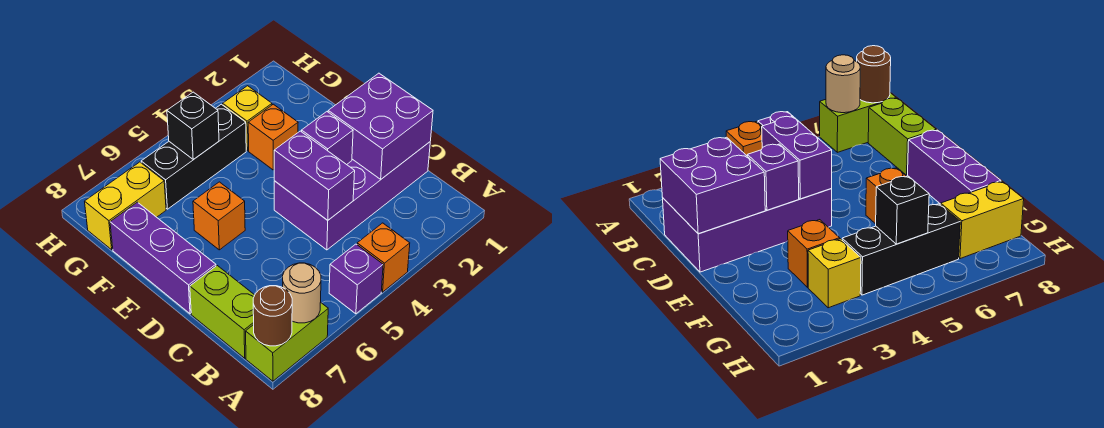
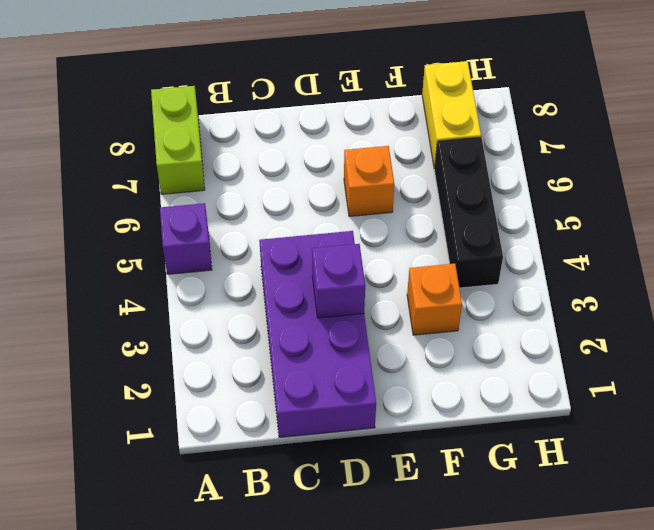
none -> orange 1x1 brick [357,223,410,292]
none -> lime 1x2 brick [190,266,255,358]
none -> purple 1x3 brick [110,202,216,314]

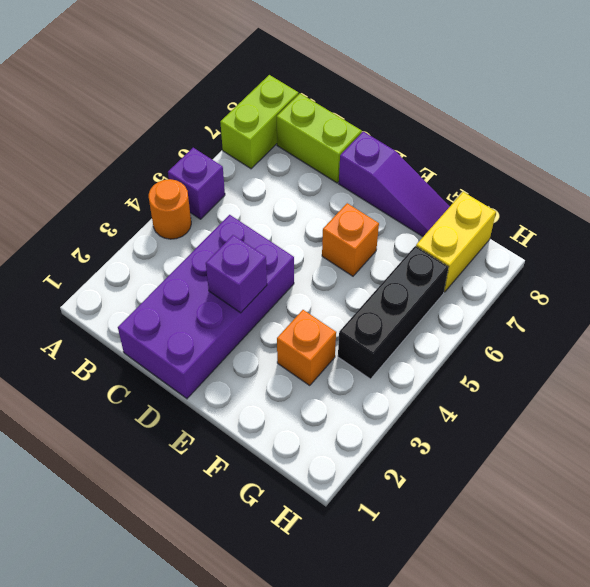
orange 1x1 round brick [149,179,191,239] -> orange 1x1 brick [357,223,410,292]
purple 1x3 slope [339,132,450,236] -> purple 1x3 brick [110,202,216,314]
none -> yellow 1x1 brick [223,86,272,151]
none -> tan 1x1 round brick [283,263,321,323]
none -> brown 1x1 round brick [253,286,292,346]

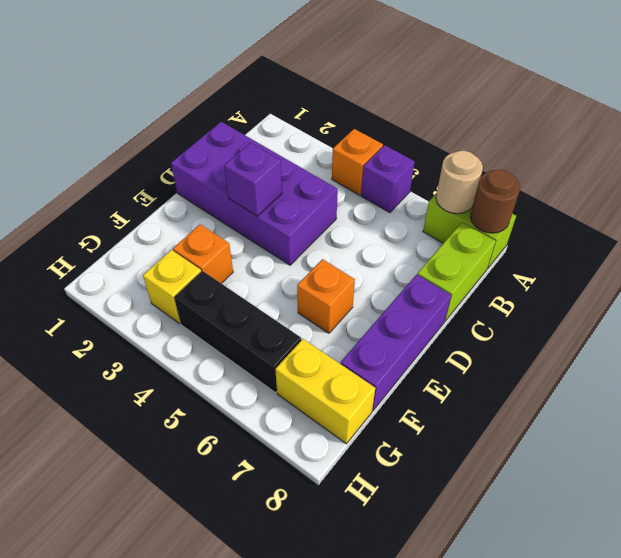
none -> purple 2x2 brick [328,73,433,179]
none -> purple 1x2 brick [274,131,355,220]
none -> black 1x1 brick [167,92,219,160]

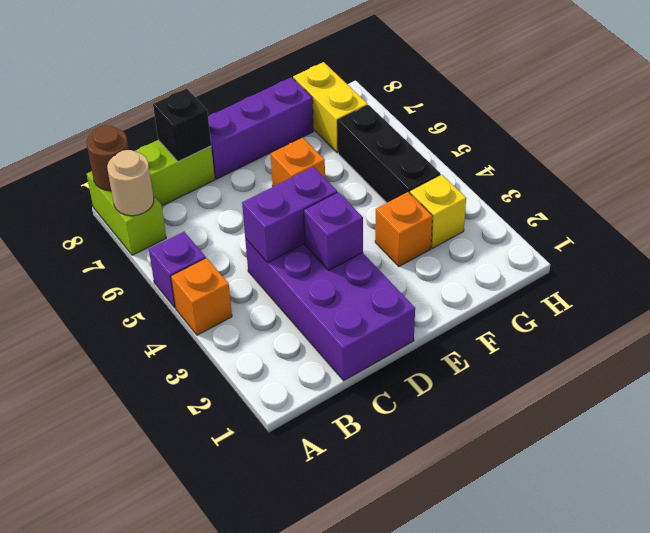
black 1x1 brick [153,88,211,161] -> black 1x1 brick moved to [167,92,219,160]
none -> purple 2x2 brick [328,73,433,179]

